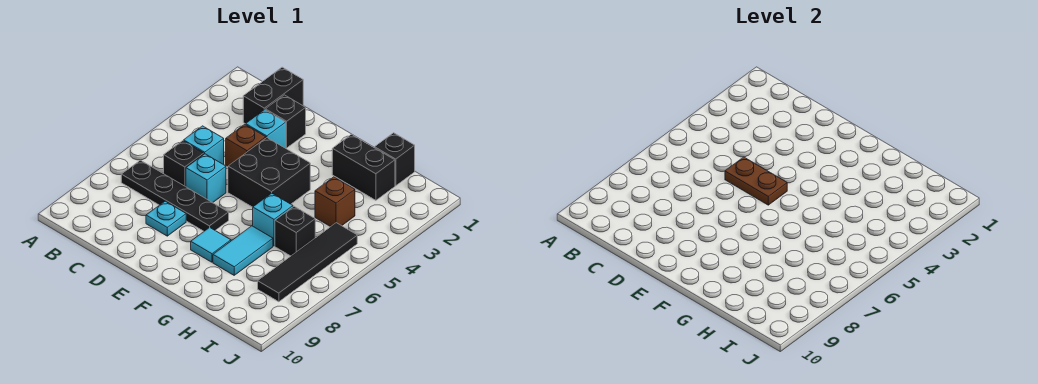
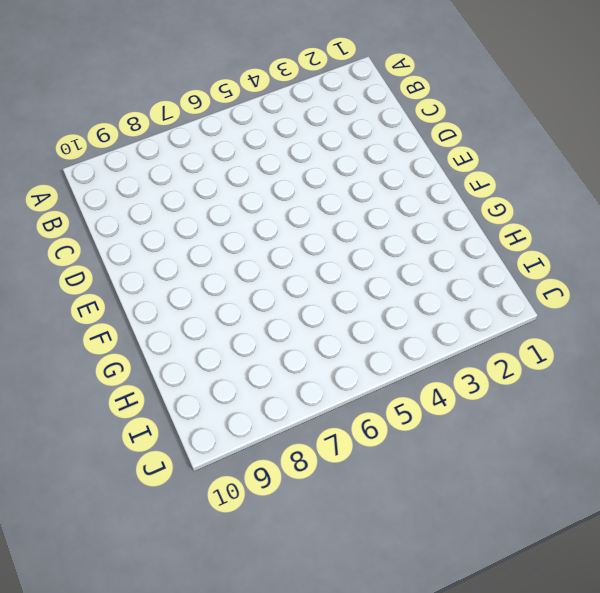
none -> black 1x4 plate [121,160,229,231]
none -> black 1x2 brick [243,67,303,124]
none -> cyan 1x1 brick [184,126,224,165]

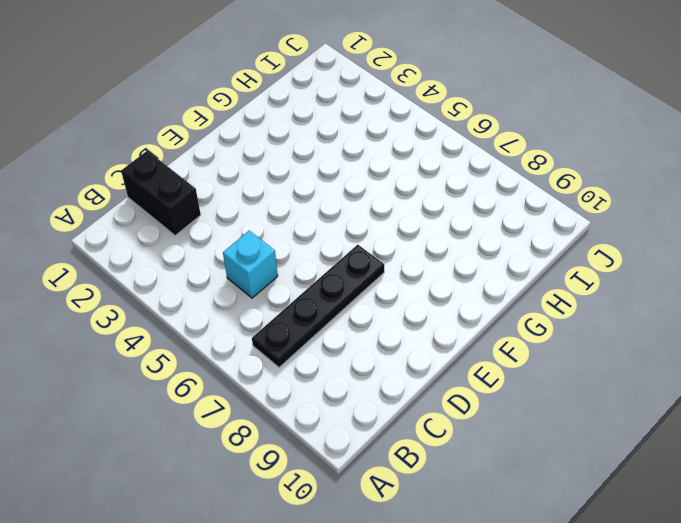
none -> black 1x1 brick [164,141,204,187]
none -> black 1x1 brick [266,95,306,148]
none -> cyan 1x1 brick [246,110,286,148]

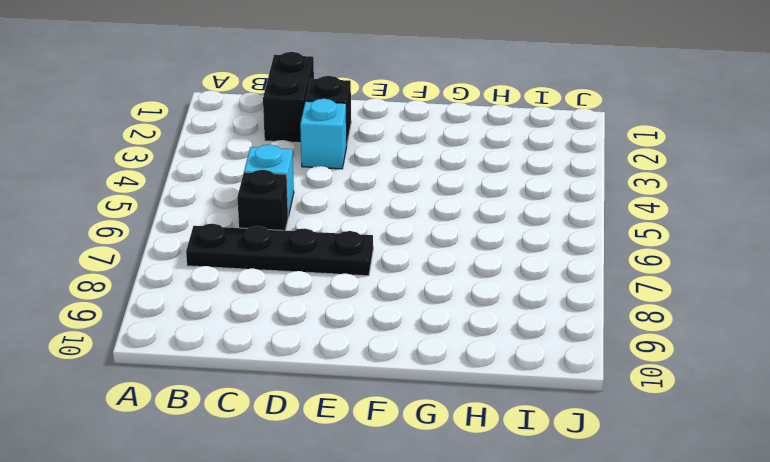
none -> brown 1x1 brick [226,124,266,166]
none -> cyan 1x1 brick [186,154,226,203]
none -> cyan 1x1 plate [146,201,186,236]

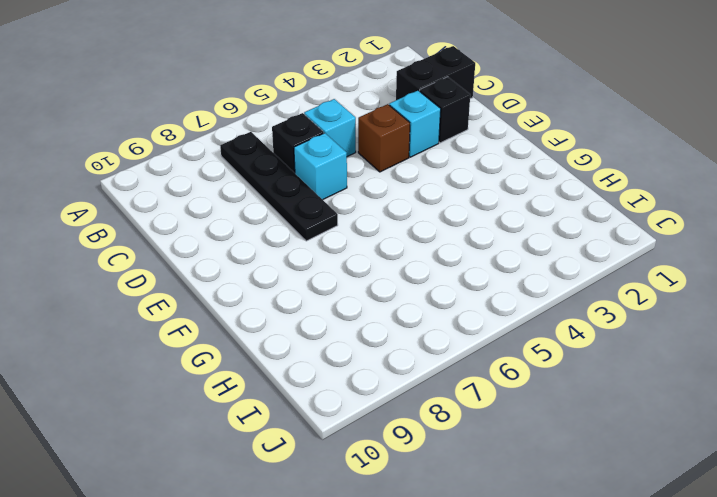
none -> cyan 1x1 plate [146,201,186,236]
none -> black 2x2 brick [228,138,310,207]
none -> cyan 1x1 tile [191,227,231,262]

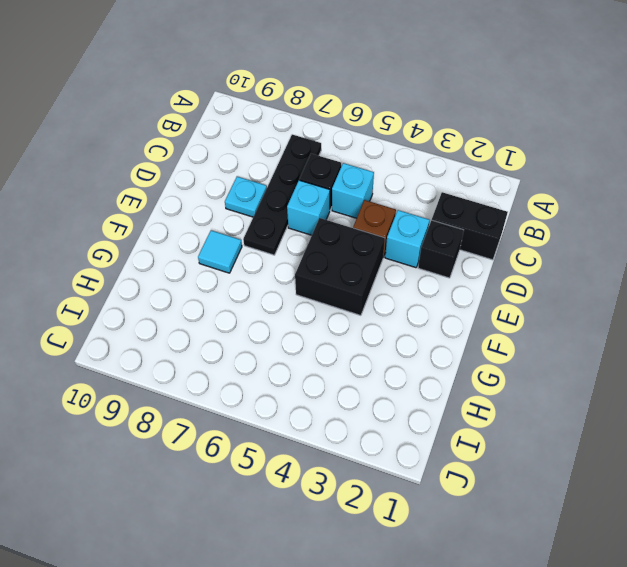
none -> black 1x2 brick [332,134,395,200]
none -> cyan 1x1 brick [253,193,293,246]
none -> cyan 1x2 tile [213,226,273,275]

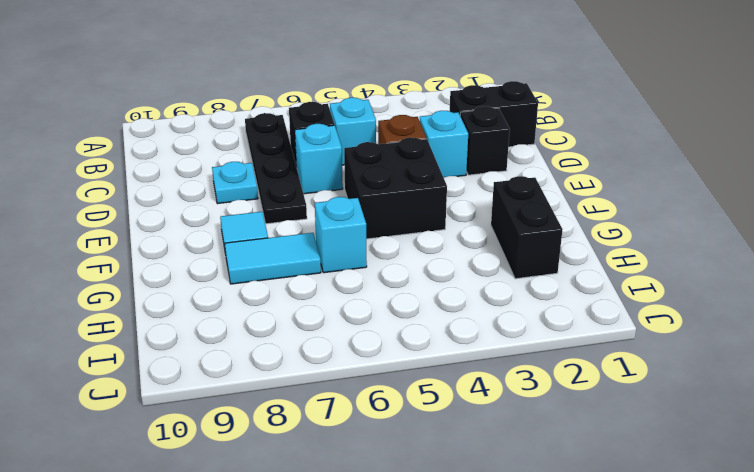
none -> black 1x1 brick [375,133,415,186]
none -> brown 1x1 brick [315,177,355,227]
none -> black 1x1 brick [275,206,315,256]

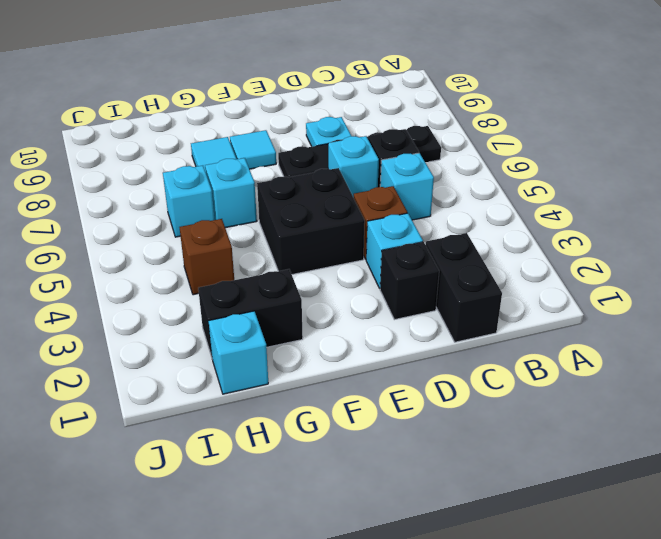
cyan 1x1 brick [208,311,268,394] -> black 1x1 brick [375,133,415,186]
cyan 1x1 brick [163,166,215,237] -> black 1x1 brick [275,206,315,256]
none -> black 1x4 tile [258,223,357,302]
none -> brown 1x2 plate [725,157,787,205]

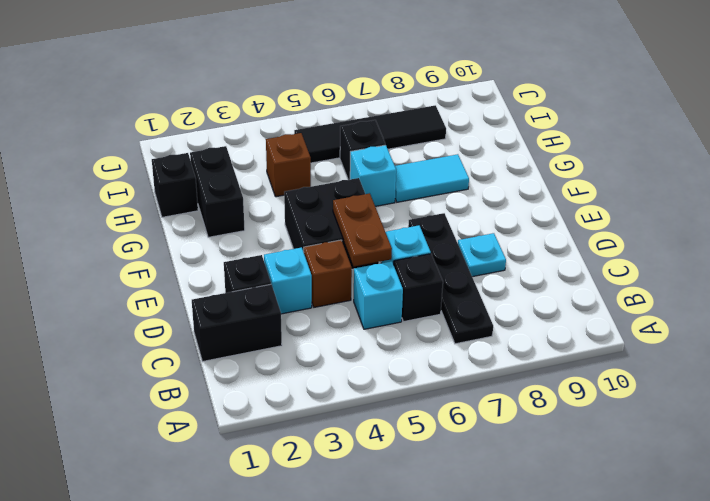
none -> cyan 1x1 tile [191,227,231,262]

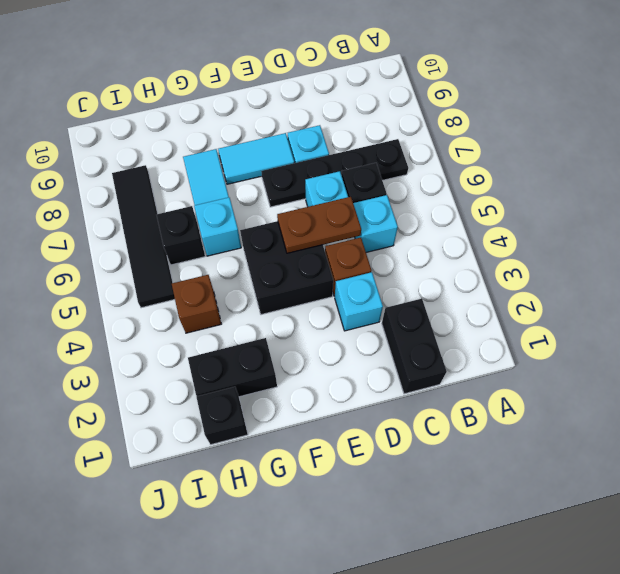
cyan 1x2 tile [218,133,294,184] -> cyan 1x1 tile [191,227,231,262]
none -> black 1x1 brick [266,95,306,148]

